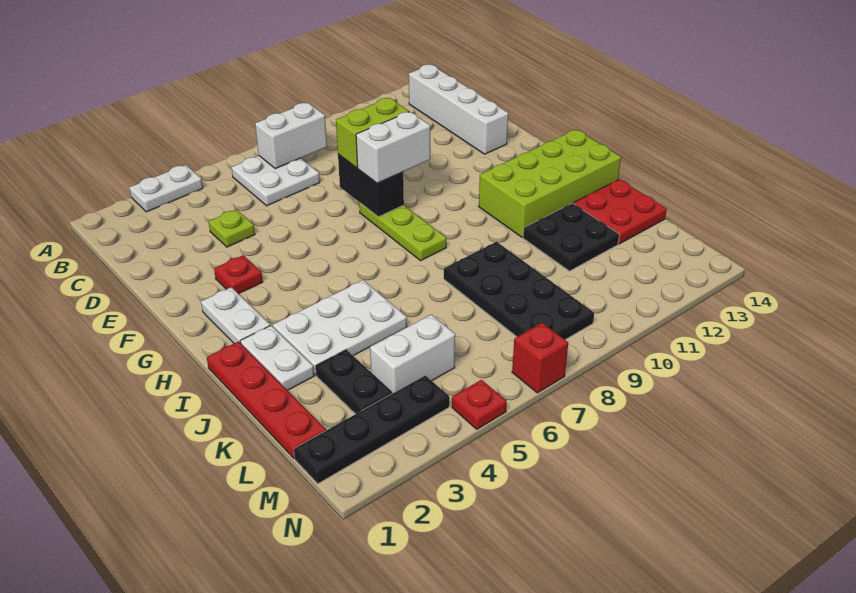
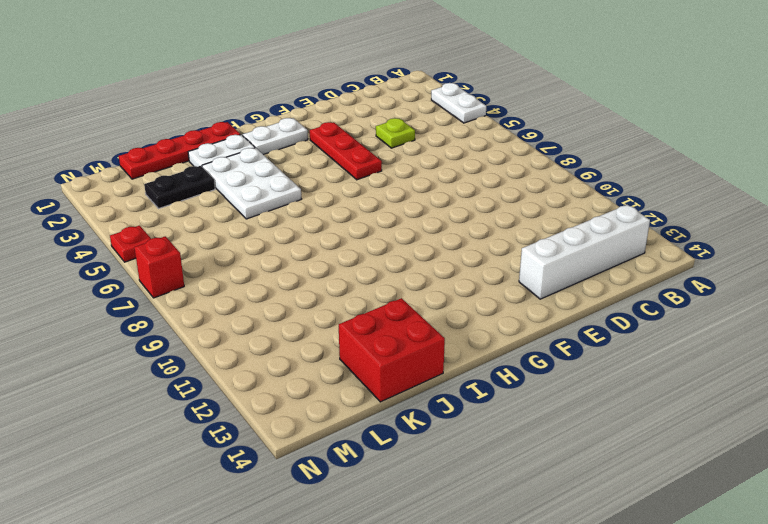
red 1x3 plate [310,122,382,180] -> red 1x1 plate [214,255,263,294]
red 2x2 brick [339,298,445,402] -> red 2x2 plate [573,179,667,244]
none -> white 2x2 plate [232,156,320,206]
none -> lime 1x3 plate [359,203,446,261]
none -> lime 2x4 brick [479,130,621,237]

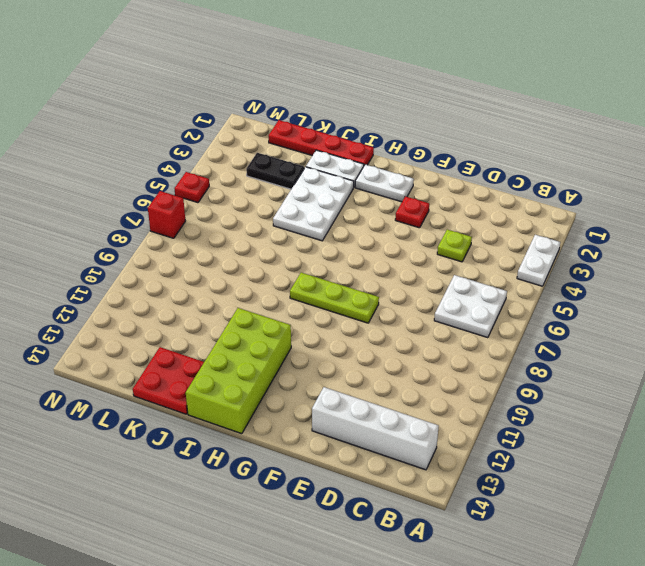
none -> black 2x4 plate [444,242,594,340]
none -> black 2x2 plate [523,203,619,271]
none -> white 1x2 brick [370,314,455,393]

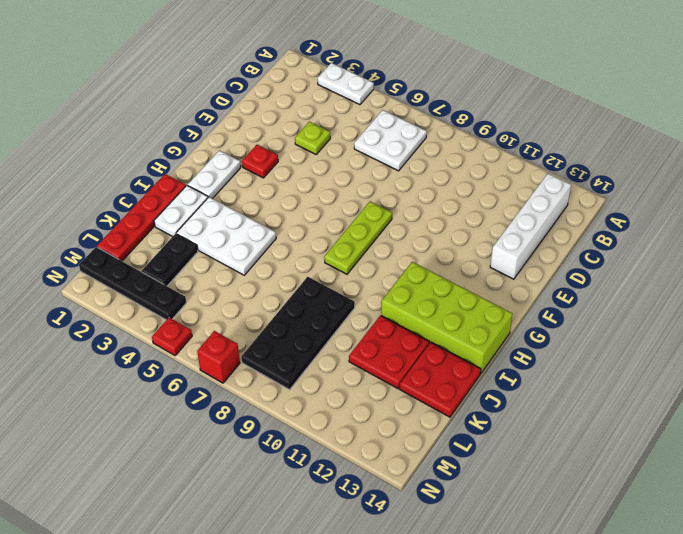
red 2x2 plate [349,315,429,389] -> black 2x2 plate [523,203,619,271]
none -> white 1x2 brick [370,314,455,393]
none -> white 1x2 brick [255,103,327,169]
none -> black 1x2 brick [338,154,404,217]

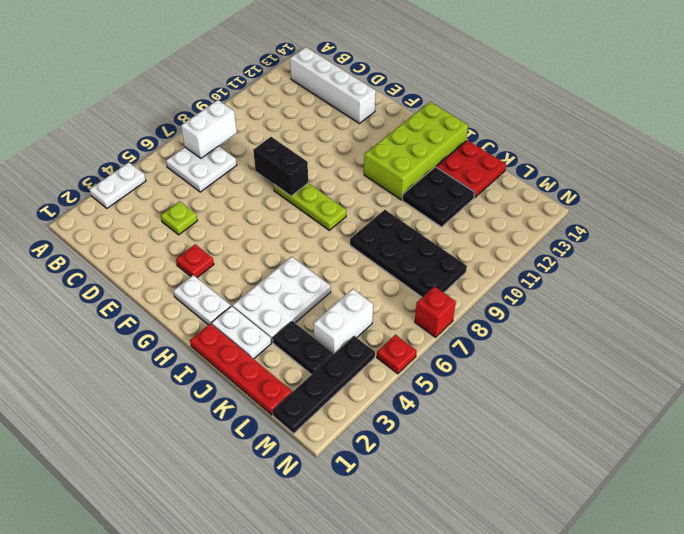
none -> lime 1x2 brick [336,98,409,168]
none -> white 1x2 brick [356,112,430,183]

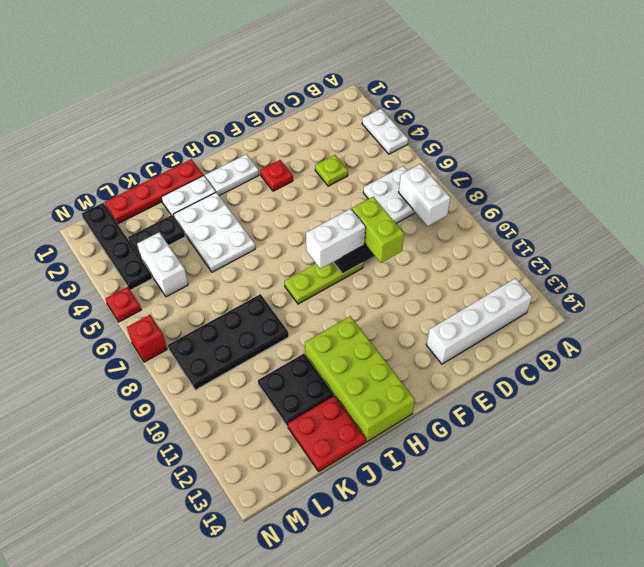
white 1x2 brick [306,209,366,269] -> white 1x2 brick turned to [356,112,430,183]

